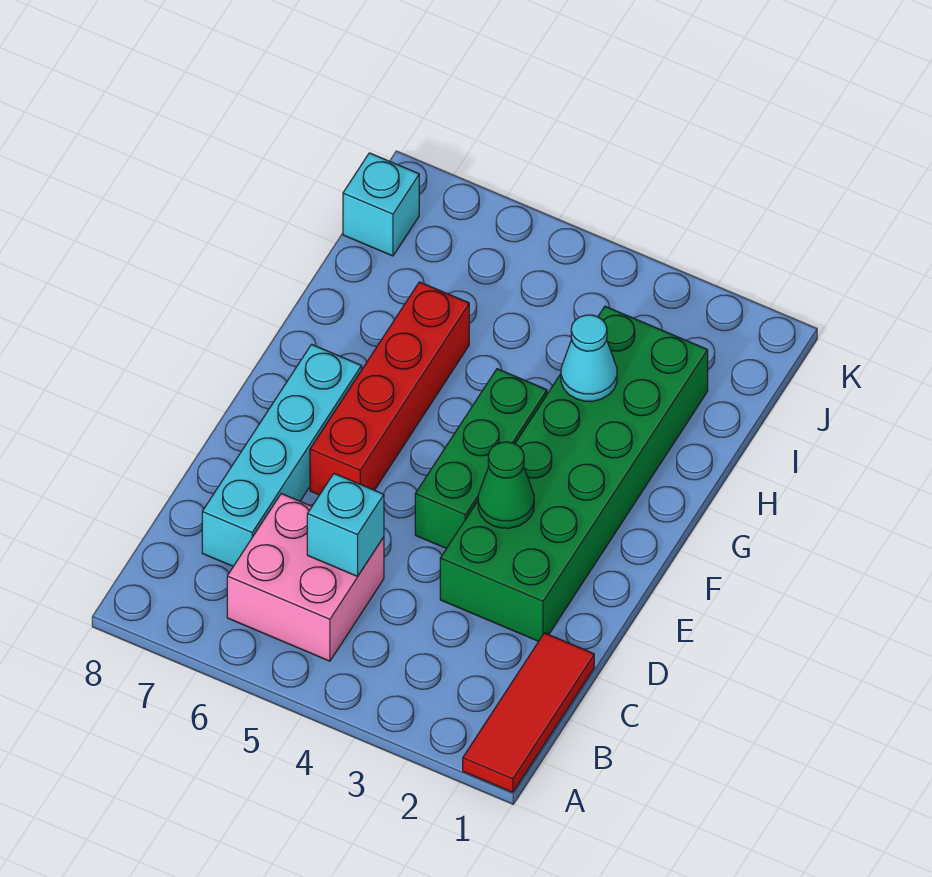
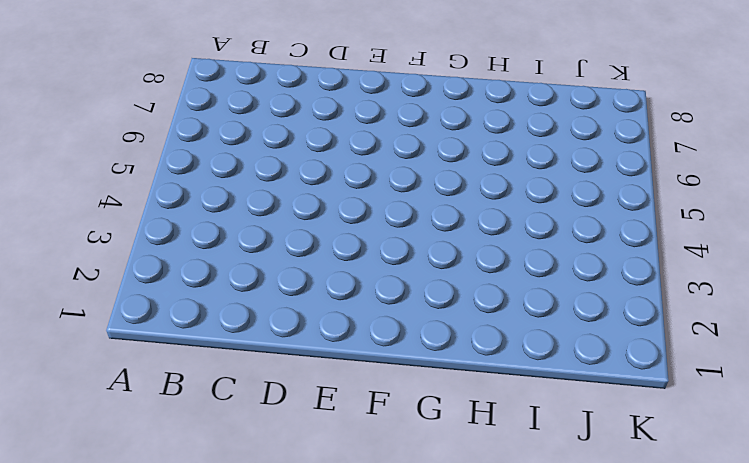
none -> red 1x3 tile [463,633,594,792]
none -> pink 2x2 brick [227,494,384,661]

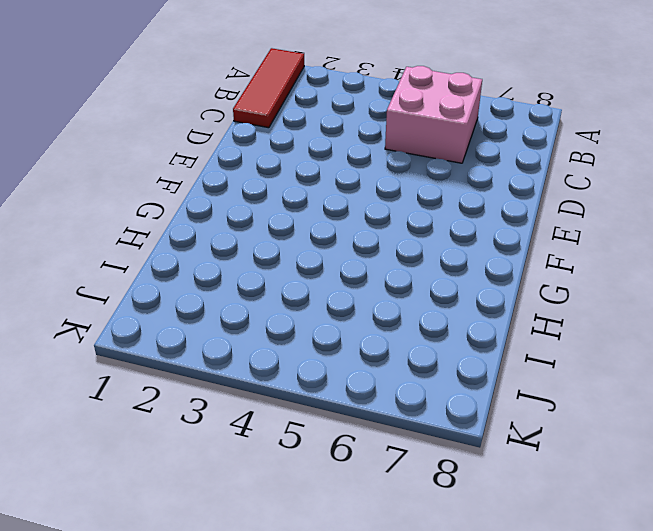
none -> cyan 1x4 brick [202,344,362,566]
none -> green 2x6 brick [440,306,708,641]

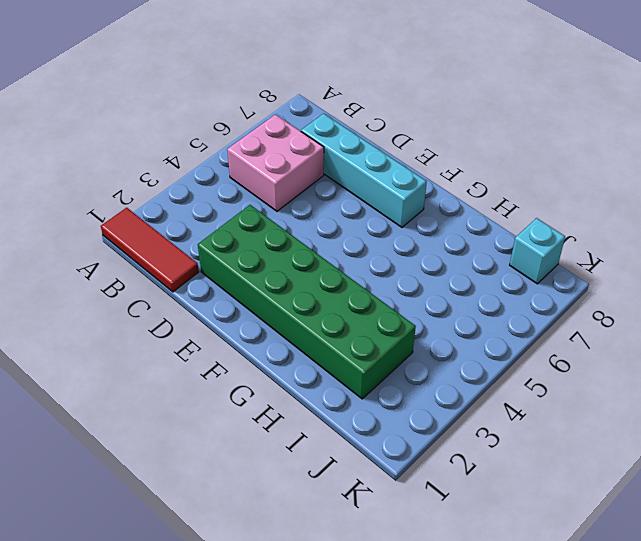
none -> green 1x3 brick [415,369,547,548]
none -> red 1x4 brick [310,282,469,495]

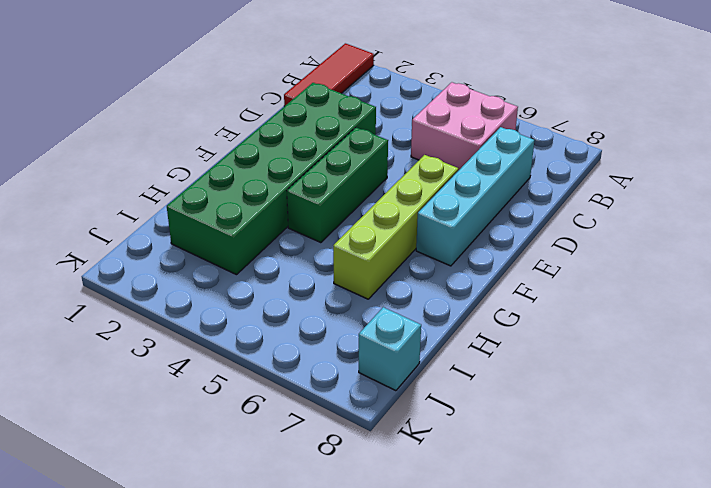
lime 1x4 brick [333,155,458,299] -> red 1x4 brick [310,282,469,495]
none -> cyan 1x1 brick [307,474,384,576]
none -> green 1x1 cone [478,442,534,528]

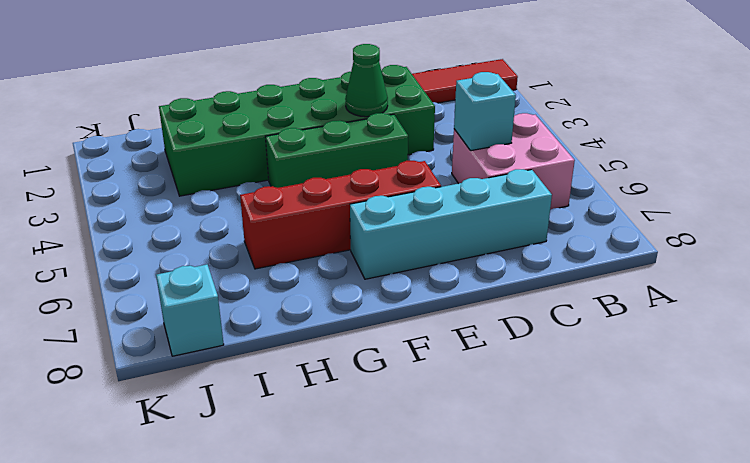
none -> cyan 1x1 cone [561,315,617,401]

